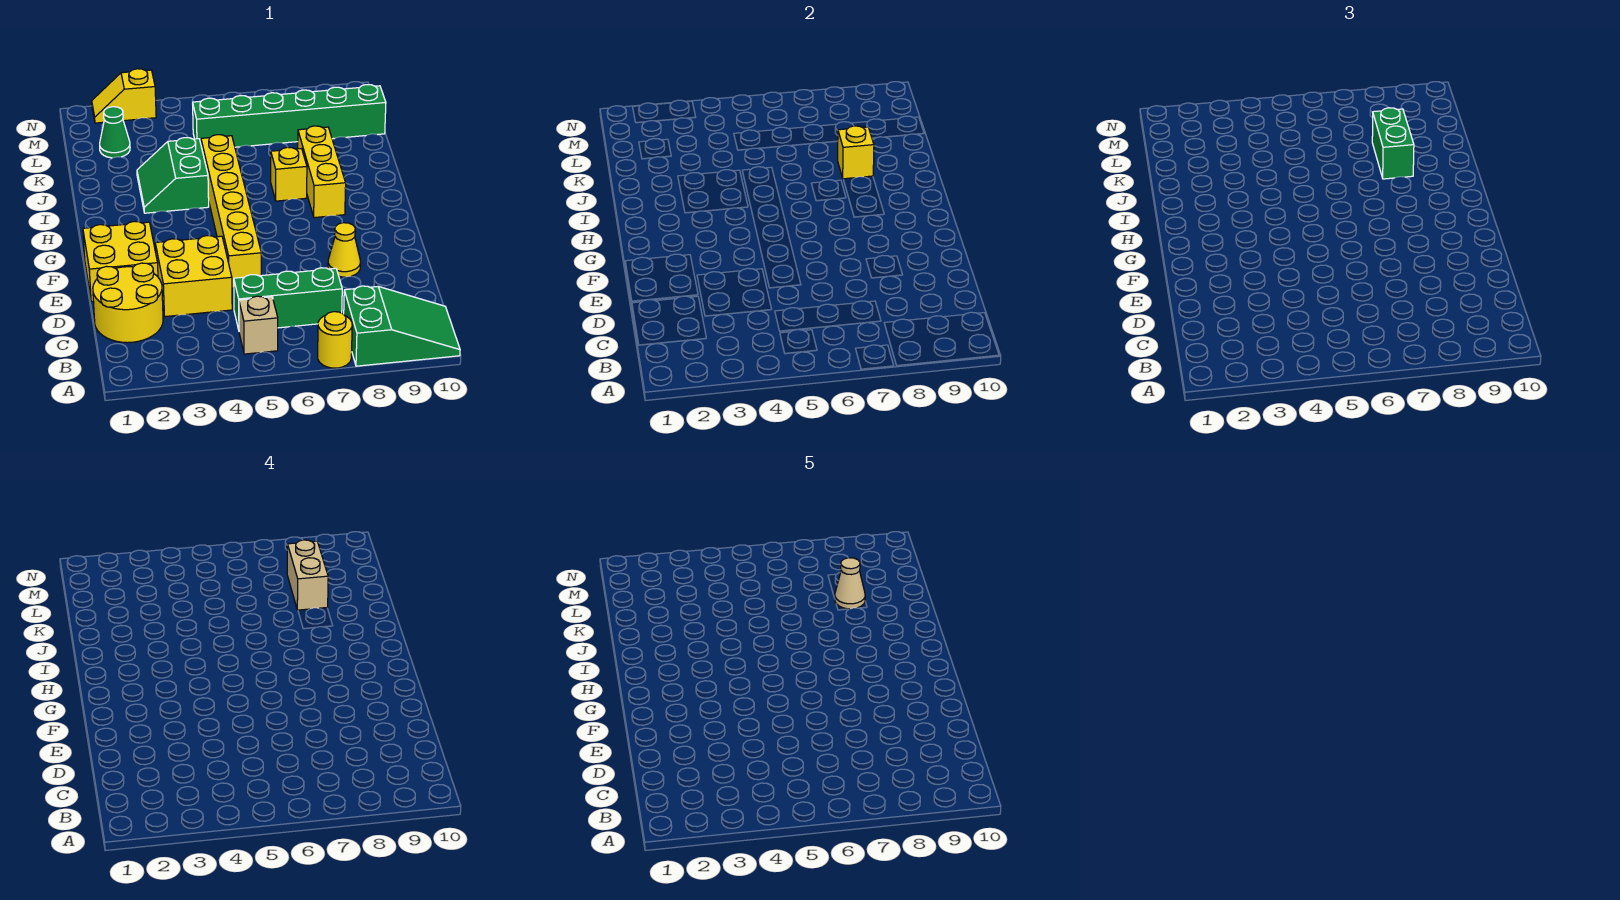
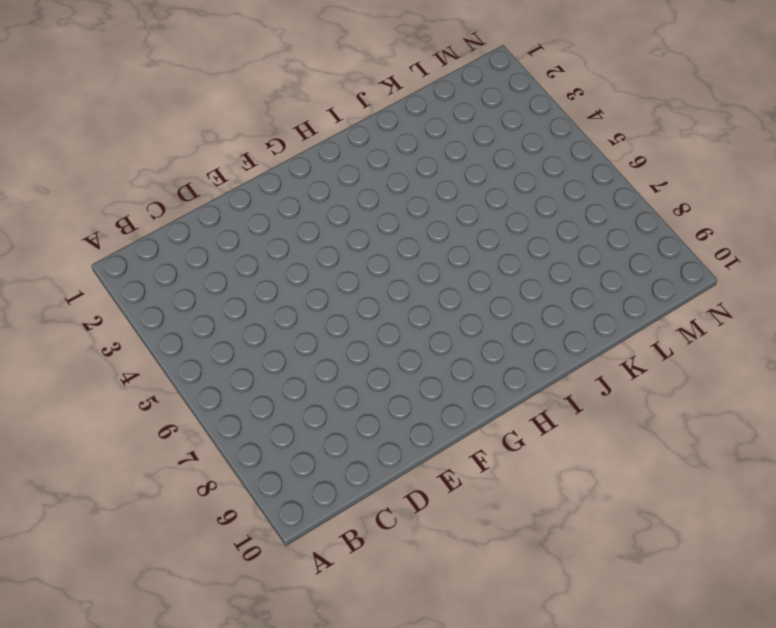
none -> yellow 1x1 round brick [318,312,352,368]
none -> green 2x3 slope [344,286,460,366]
none -> tan 1x1 brick [239,296,278,354]

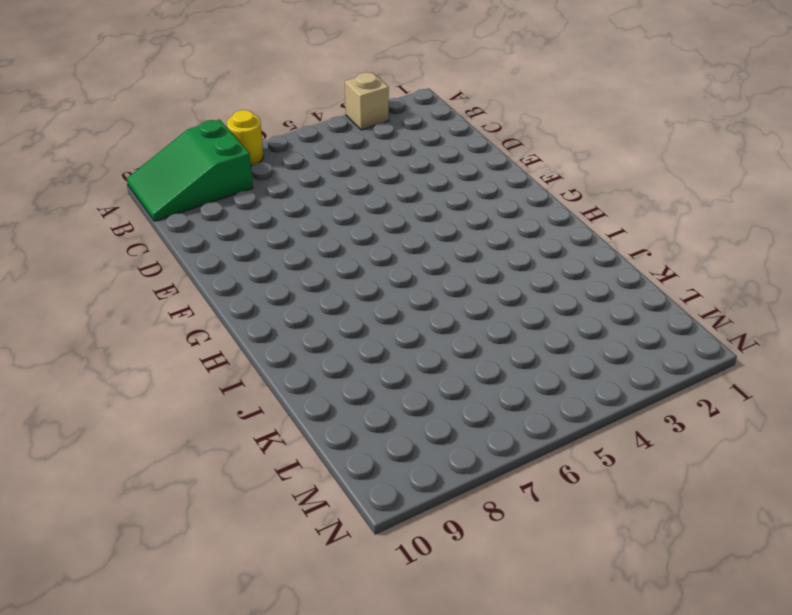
tan 1x1 brick [345,72,389,130] -> tan 1x1 brick moved to [239,296,278,354]
none -> yellow 2x2 round brick [93,263,163,343]
none -> green 1x3 brick [234,268,342,330]
none -> yellow 2x2 brick [155,236,232,317]

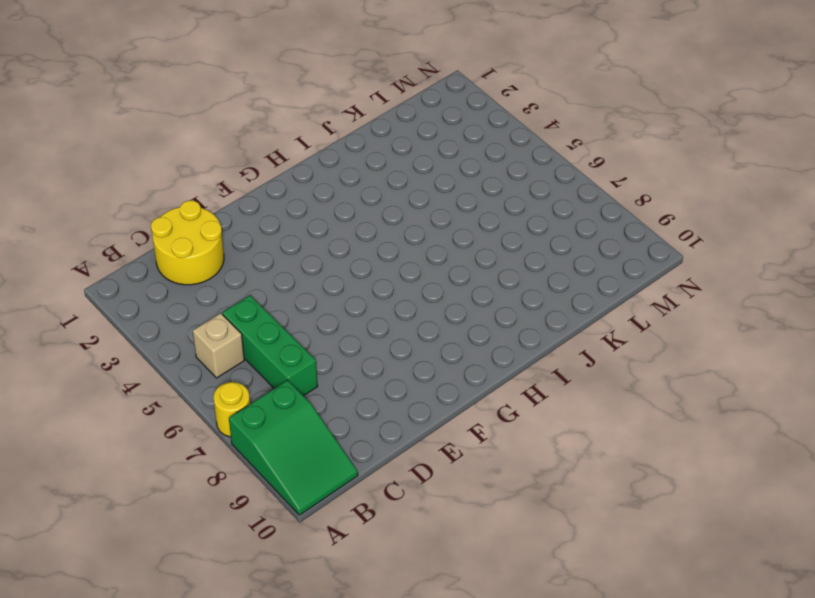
none -> yellow 2x2 brick [155,236,232,317]
none -> yellow 2x2 brick [83,221,158,302]
none -> yellow 1x6 brick [201,135,261,288]

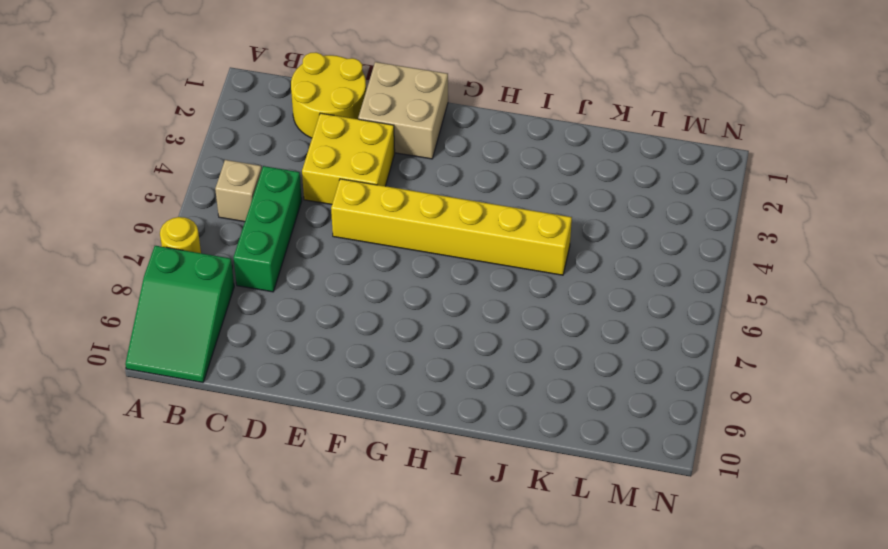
tan 2x2 brick [358,62,448,159] -> yellow 2x2 brick [83,221,158,302]
none -> yellow 1x1 cone [328,223,360,277]
none -> yellow 1x3 brick [298,126,346,218]
none -> green 2x2 slope [137,138,209,213]

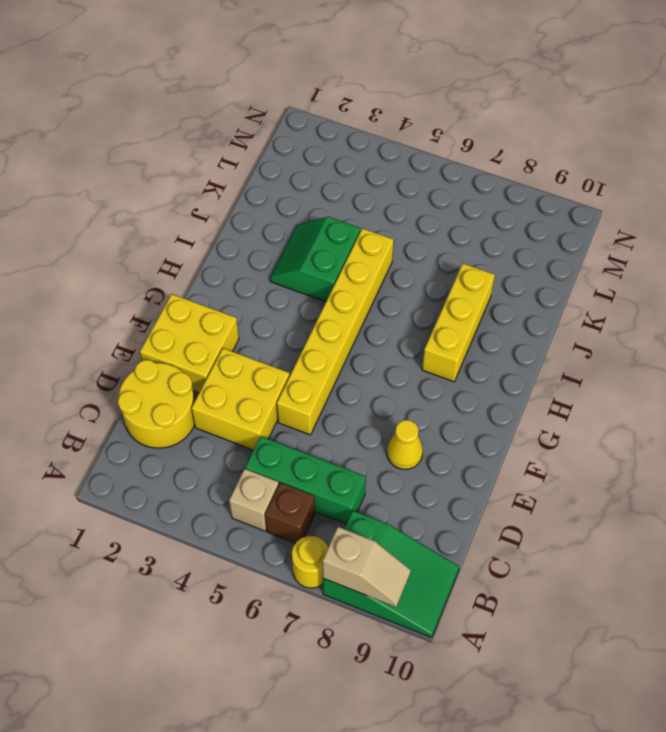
tan 1x2 slope [322,527,411,607] -> none
brown 1x1 brick [265,483,315,543] -> none
none -> yellow 1x1 brick [271,147,307,201]
none -> green 1x1 cone [100,107,130,158]
none -> green 1x6 brick [193,85,386,147]

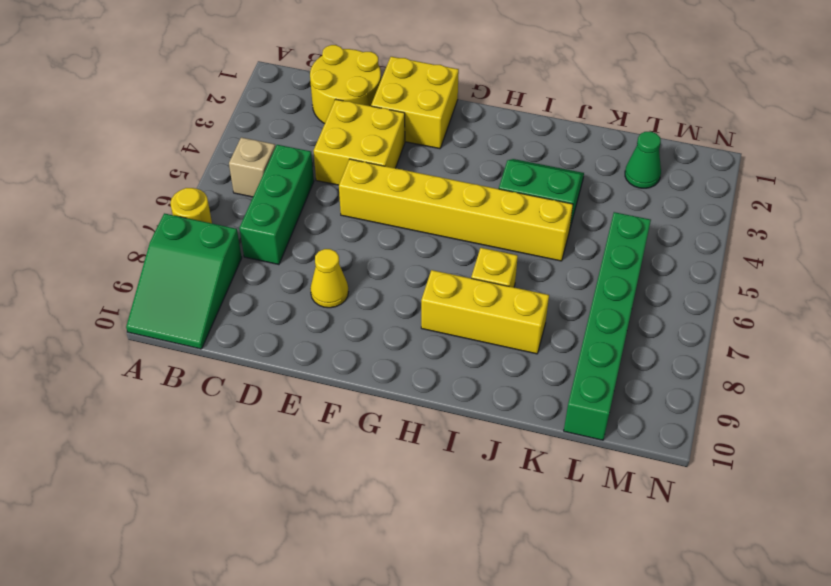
none -> yellow 1x2 slope [92,69,156,123]
none -> yellow 1x1 brick [838,126,874,179]
none -> green 1x2 brick [1372,108,1414,179]

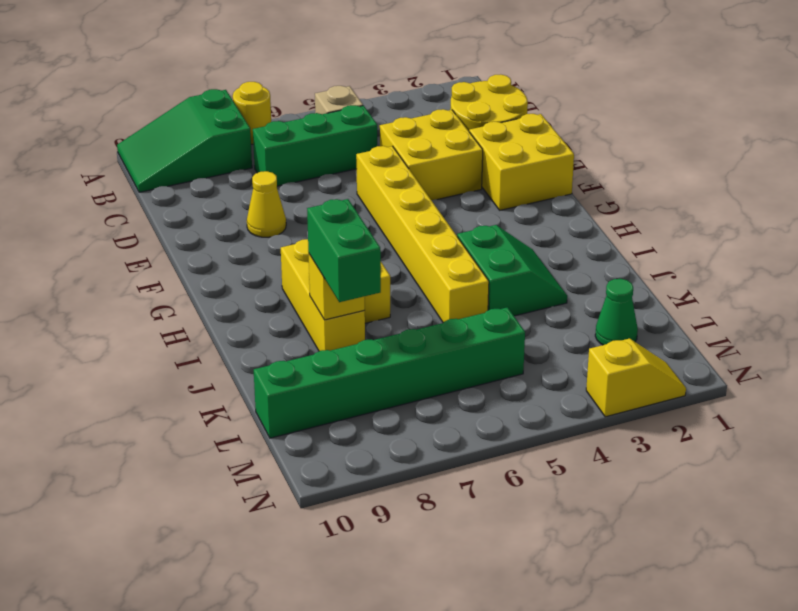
none -> tan 1x2 brick [287,540,328,610]
none -> tan 1x1 cone [835,558,865,609]

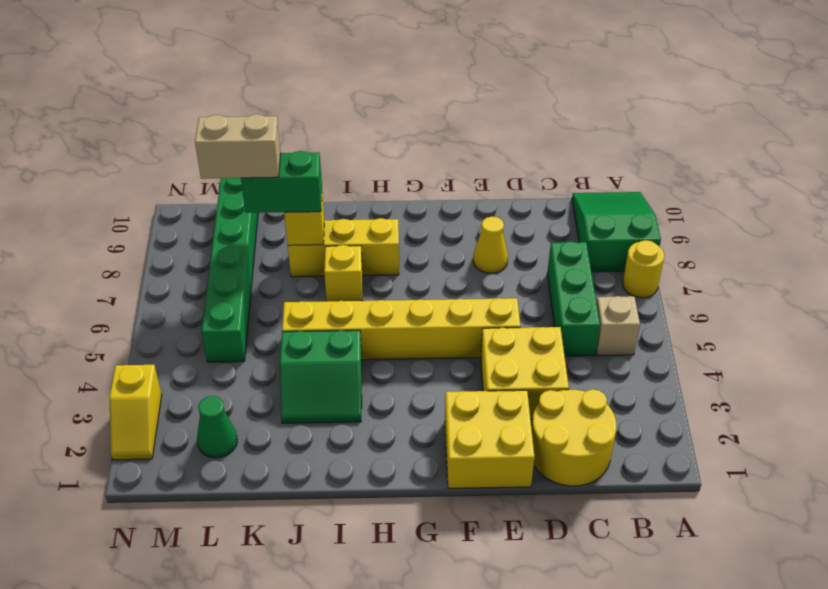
none -> tan 1x1 cone [835,558,865,609]

